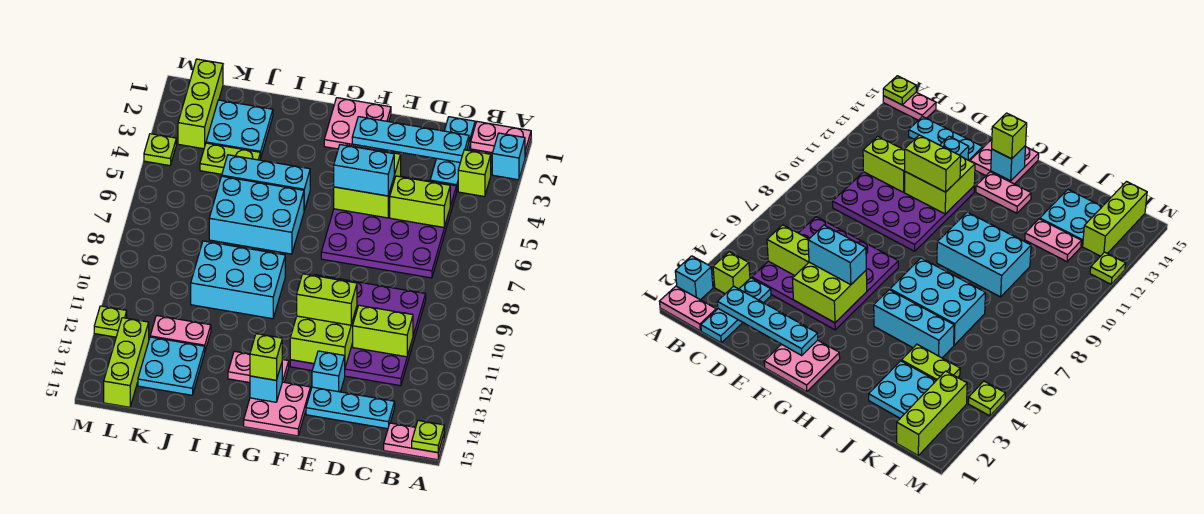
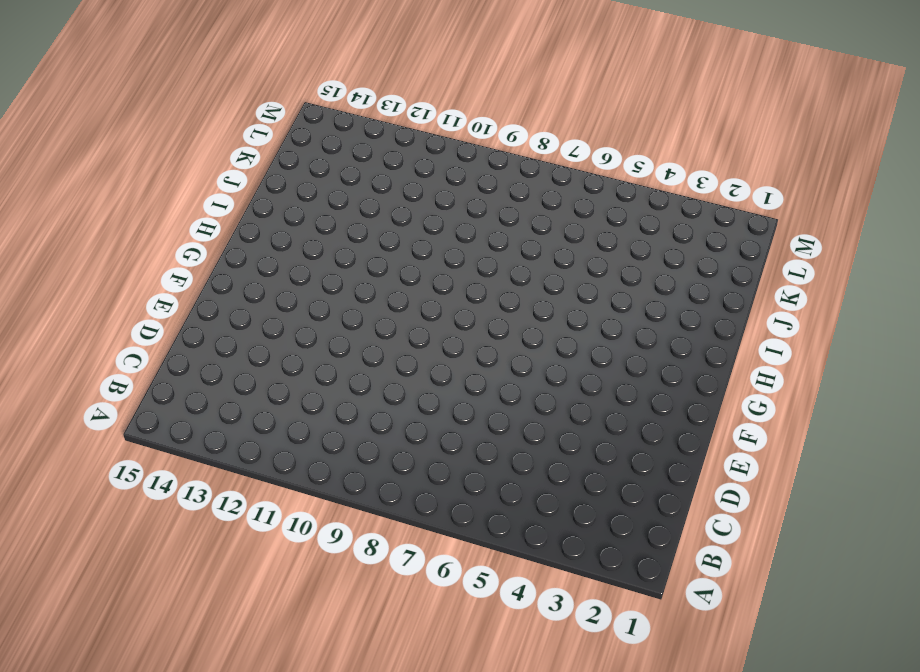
none -> pink 1x2 plate [471,122,531,157]
none -> cyan 1x1 brick [492,133,525,180]
none -> pink 1x2 plate [384,423,444,460]
none -> lime 1x1 brick [458,150,491,197]

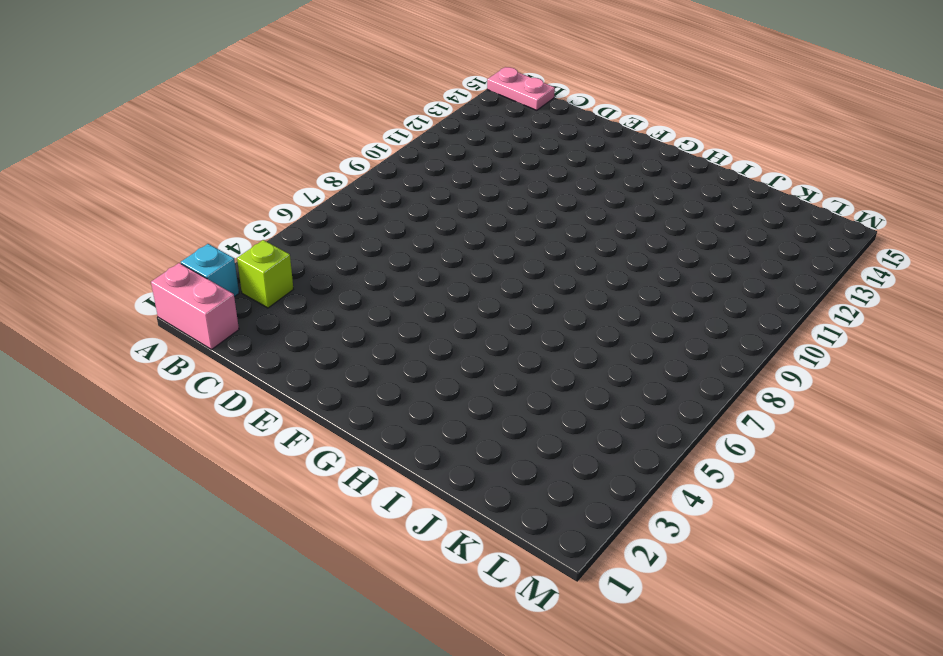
pink 1x2 brick [151,263,239,349] -> pink 1x2 plate [471,122,531,157]
none -> cyan 1x3 plate [430,117,475,190]
none -> purple 4x4 plate [321,176,457,278]
none -> purple 4x4 plate [290,275,426,386]
none -> cyan 1x3 plate [306,387,395,429]

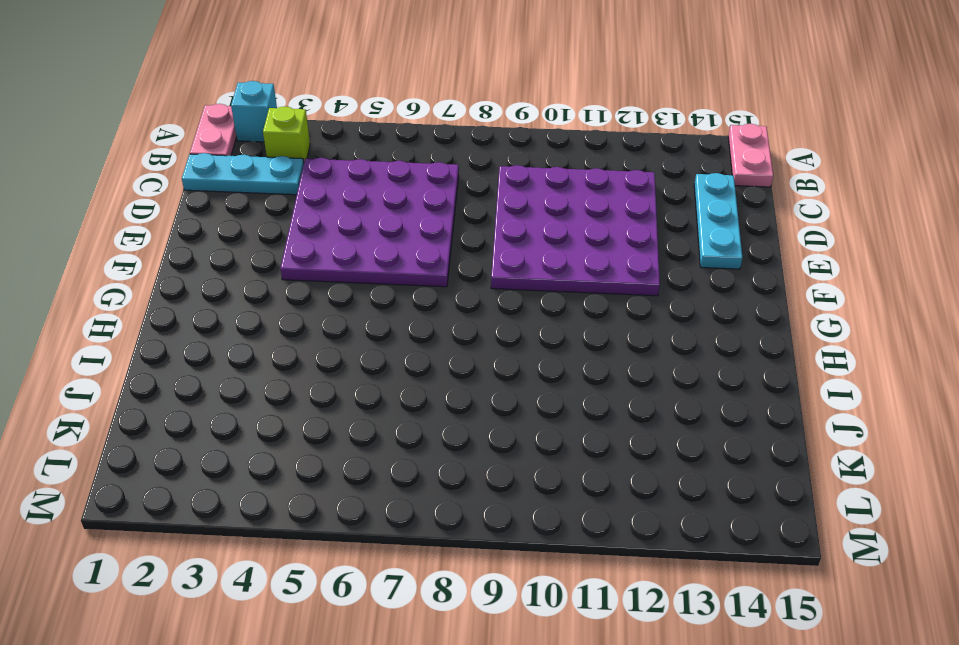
none -> cyan 1x1 brick [312,351,345,392]
none -> pink 2x2 plate [324,98,391,151]
none -> pink 2x2 plate [244,382,310,436]
none -> pink 1x2 plate [228,351,289,383]

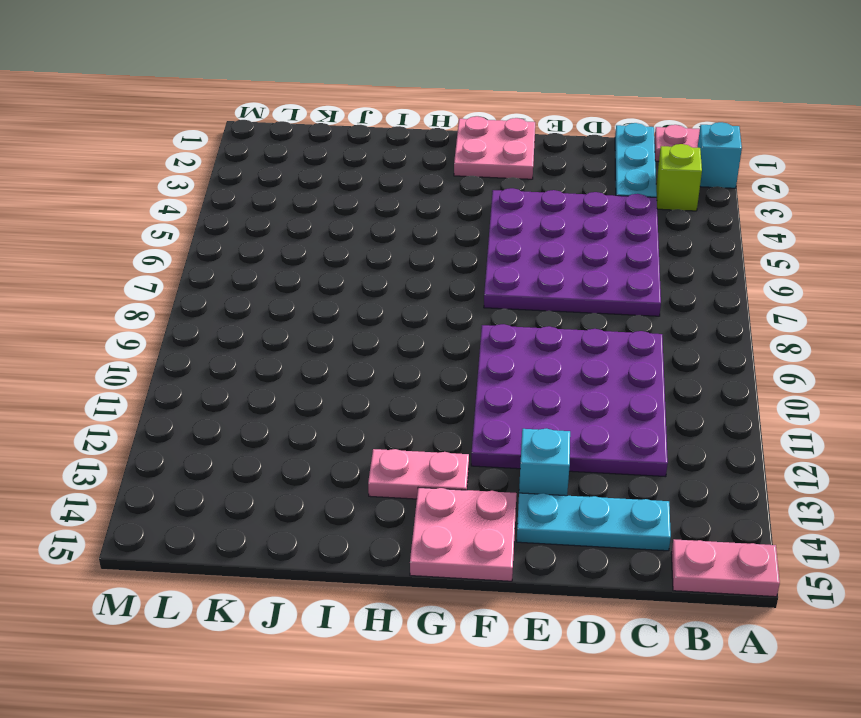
none -> cyan 1x3 brick [222,155,310,210]
none -> cyan 2x3 brick [209,176,304,254]
none -> cyan 2x3 brick [191,241,285,319]
none -> cyan 2x2 plate [206,100,273,158]

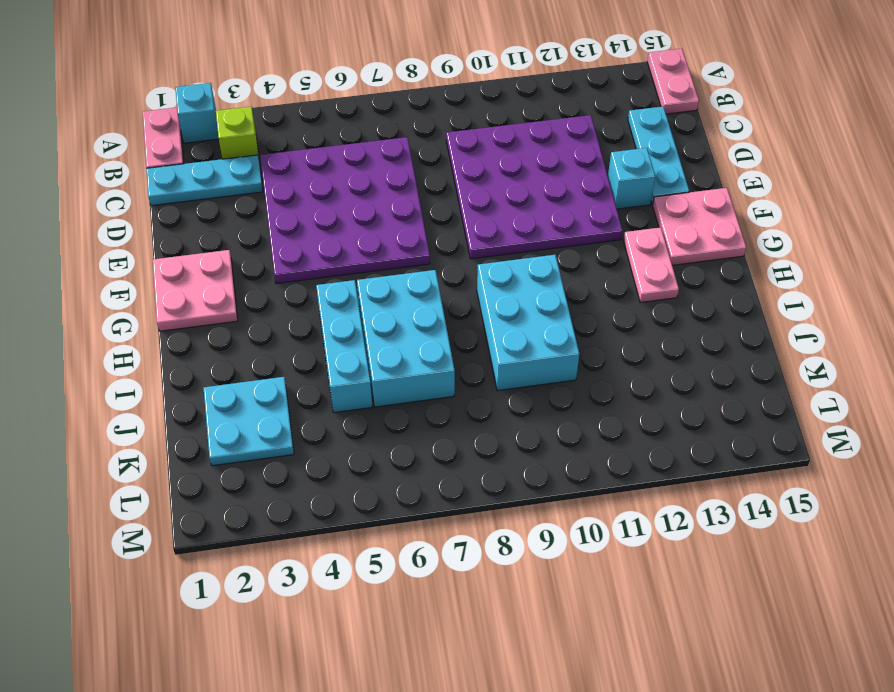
none -> lime 1x2 plate [200,143,260,174]
none -> pink 1x2 plate [150,315,211,350]
none -> cyan 2x2 plate [138,337,205,395]
none -> lime 1x3 brick [178,59,223,149]

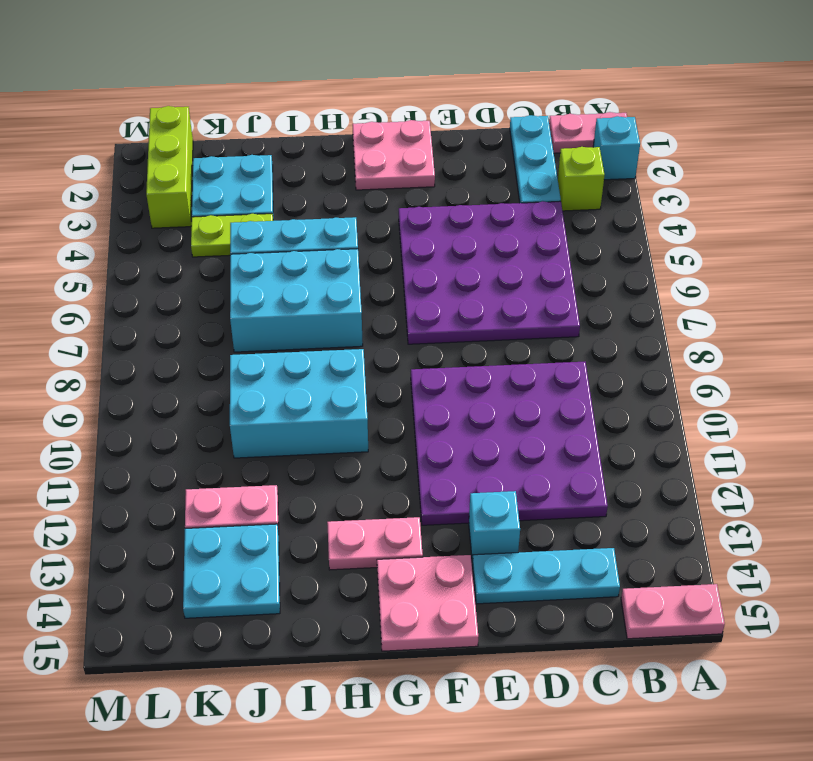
none -> lime 1x3 brick [104,318,149,407]
none -> lime 1x1 plate [144,134,176,166]
none -> lime 1x1 plate [94,306,127,337]
none -> lime 1x1 plate [412,421,444,452]

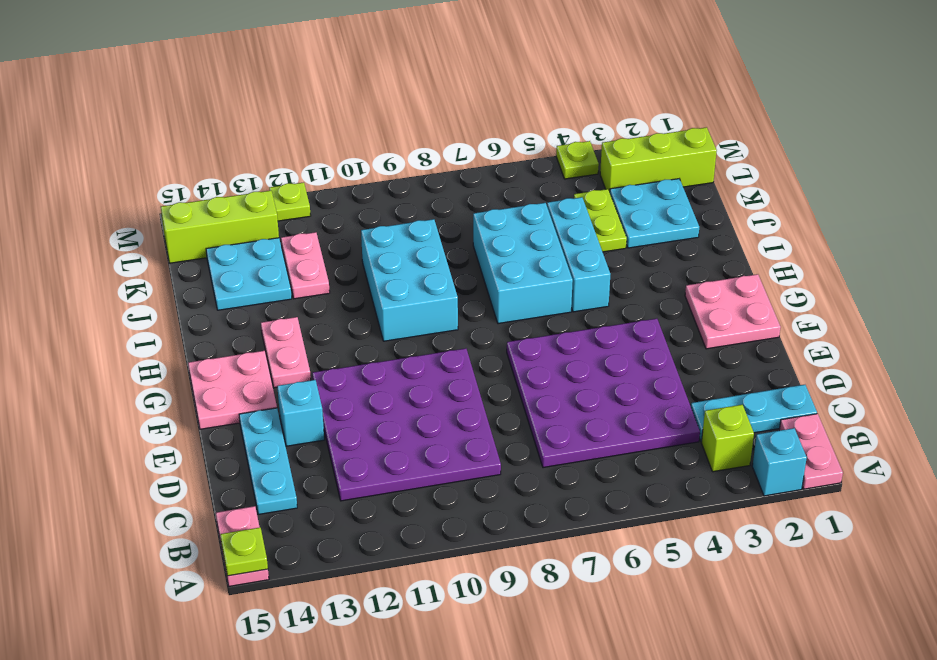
none -> cyan 1x4 plate [352,117,469,162]
none -> lime 1x2 brick [390,176,450,227]
none -> lime 1x2 brick [353,305,413,357]
none -> lime 2x2 brick [334,145,401,218]

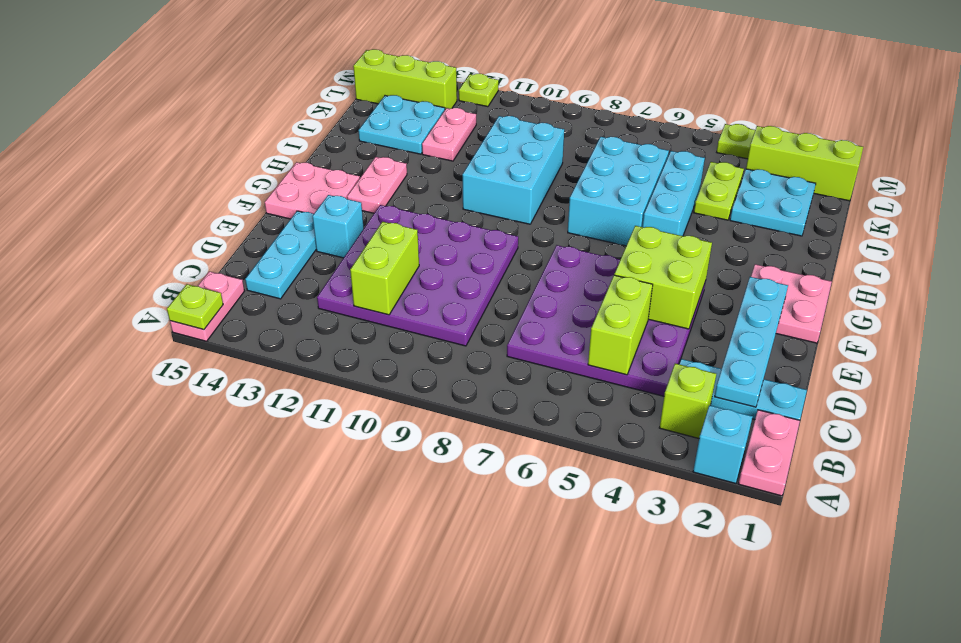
none -> lime 2x2 brick [290,307,357,367]
none -> cyan 1x1 brick [250,363,282,402]
none -> cyan 1x2 brick [334,145,394,196]
none -> lime 1x2 brick [297,274,357,325]

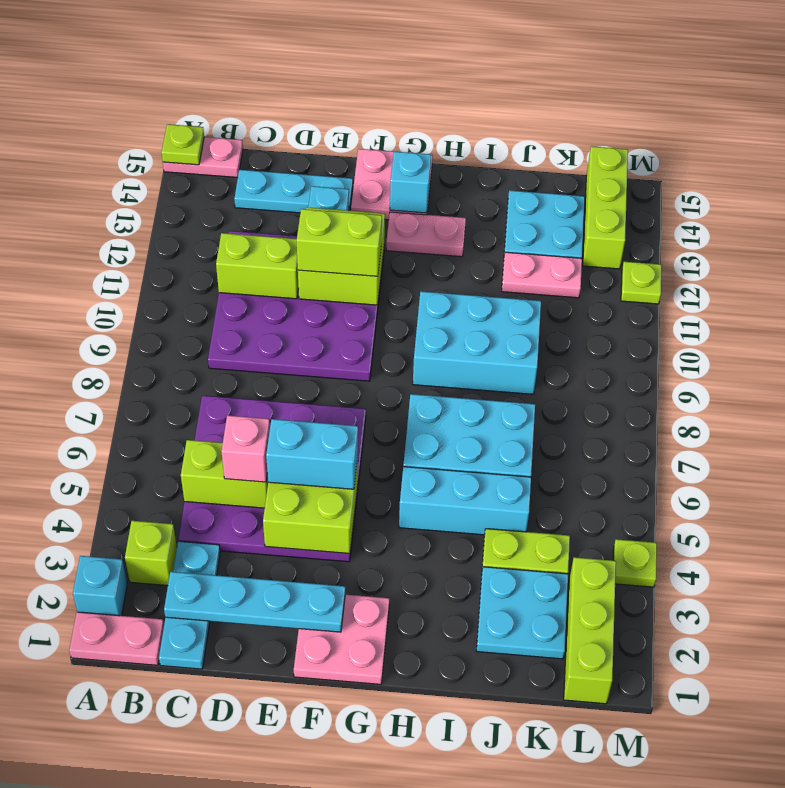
pink 1x1 brick [221,415,270,482] -> none
none -> lime 1x1 brick [250,334,282,380]

